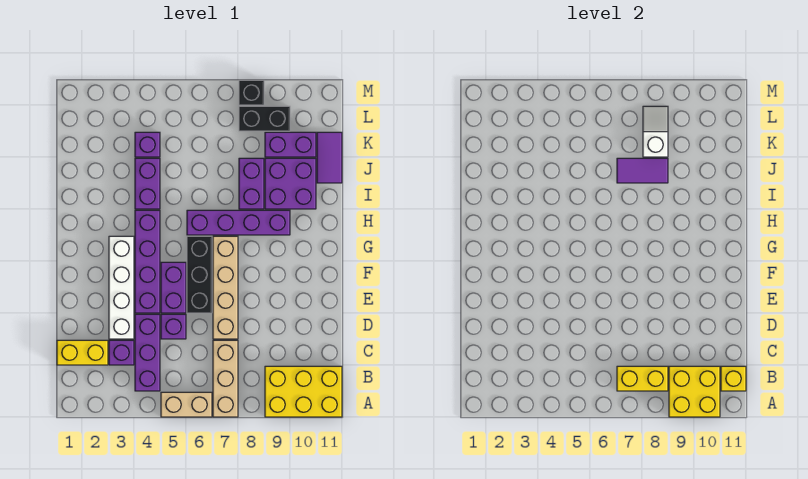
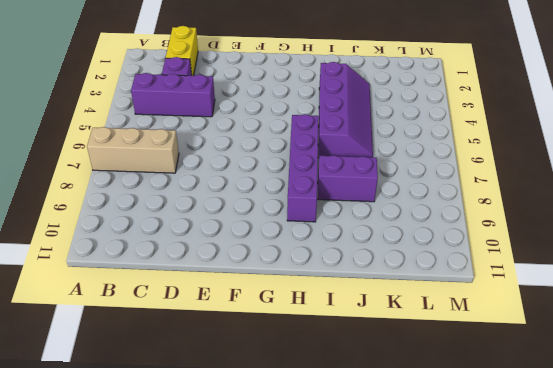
purple 2x4 slope [318,62,373,158] -> purple 1x2 brick [135,158,160,209]
none -> tan 1x2 brick [161,392,212,417]
none -> yellow 2x3 brick [265,366,342,417]
none -> white 1x4 brick [109,236,134,339]

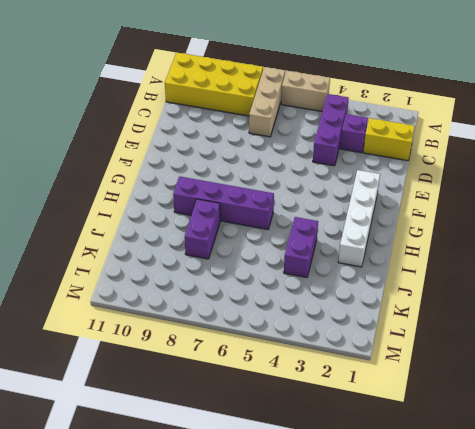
yellow 2x4 brick [165,53,263,116] -> yellow 2x3 brick [265,366,342,417]
white 1x4 brick [338,170,380,267] -> white 1x4 brick moved to [109,236,134,339]
none -> purple 1x1 brick [161,314,186,339]
none -> tan 1x4 brick [213,236,238,339]
none -> purple 1x4 brick [135,210,160,313]

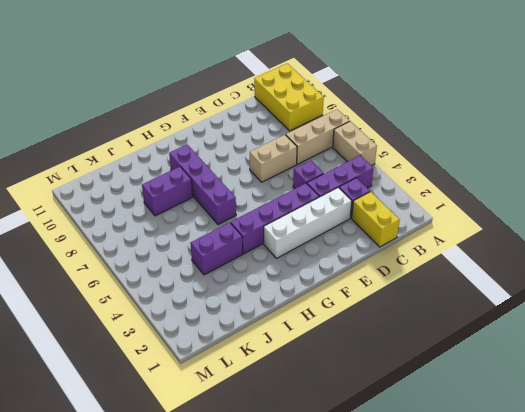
tan 1x2 brick [250,135,297,182] -> tan 1x4 brick [213,236,238,339]
none -> purple 1x2 brick [161,262,186,313]
none -> black 1x3 brick [187,236,212,313]
none -> purple 2x2 brick [265,158,316,209]

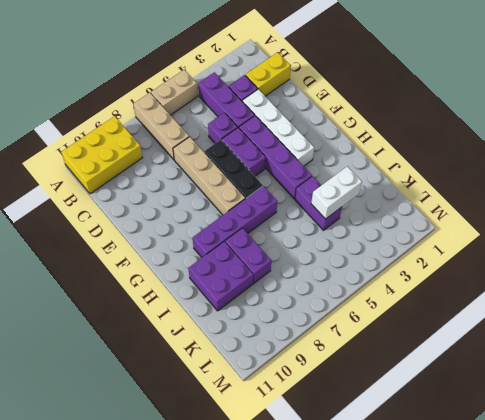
white 1x2 brick [311,166,362,219] -> none
none -> purple 1x2 tile [317,132,342,183]
none -> purple 1x1 brick [135,132,160,157]
none -> purple 1x2 brick [265,132,316,157]

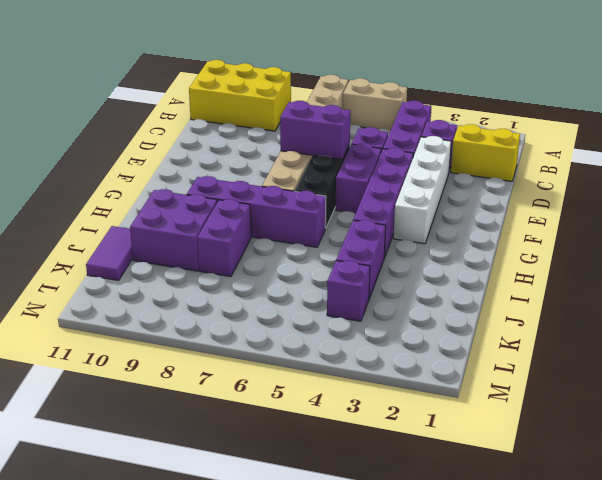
purple 1x2 brick [280,101,351,159] -> purple 1x2 brick moved to [265,132,316,157]
none -> black 1x2 brick [239,106,290,131]
none -> black 1x1 brick [239,80,264,105]
none -> yellow 2x2 brick [669,366,720,417]

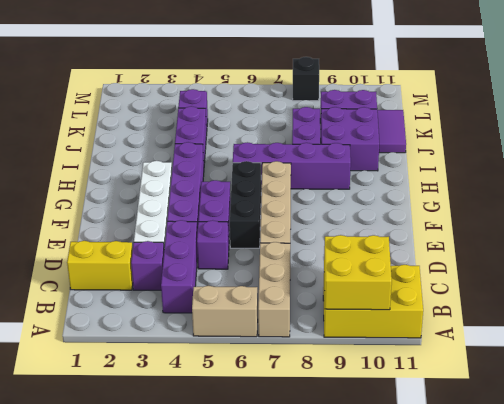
none -> black 1x2 brick [239,106,290,131]
none -> yellow 1x2 brick [617,366,668,391]
none -> yellow 1x1 brick [721,366,746,391]

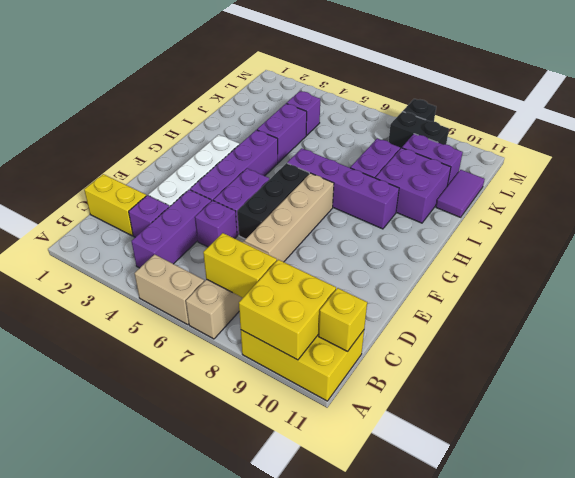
none -> purple 1x2 tile [617,158,668,183]
none -> white 1x2 slope [643,106,668,157]

